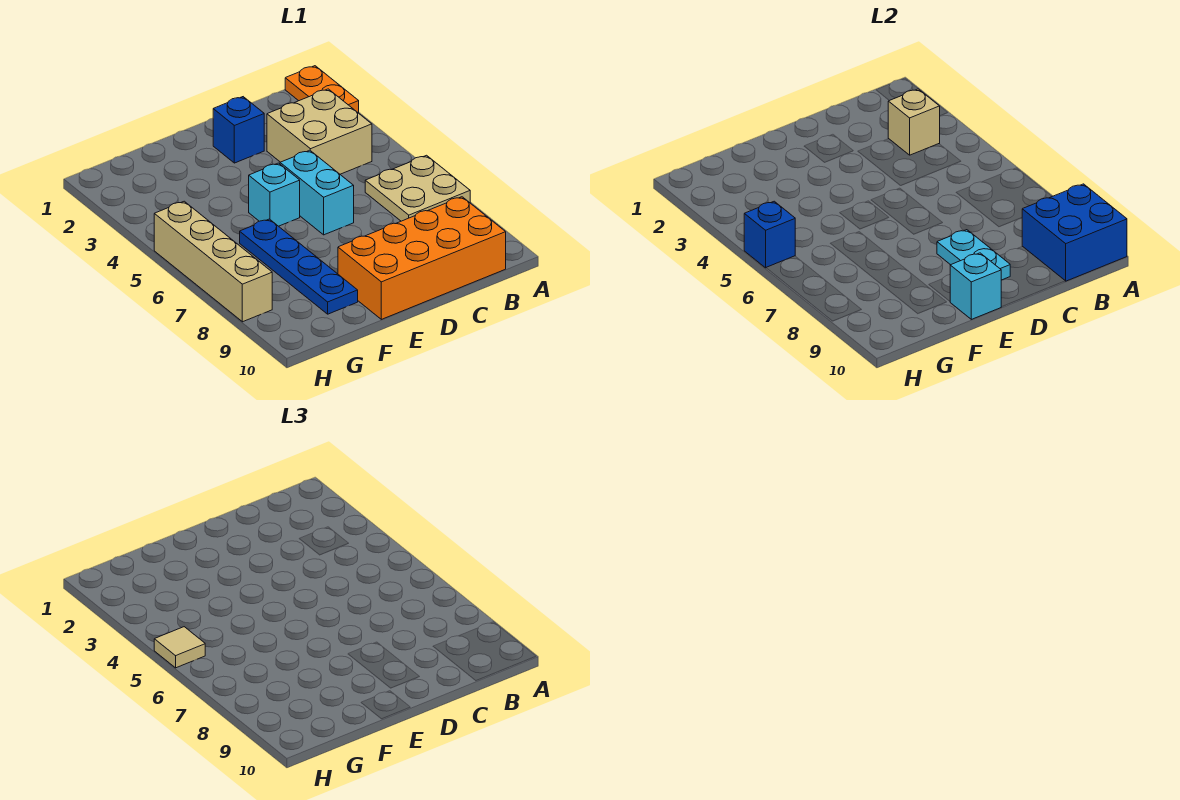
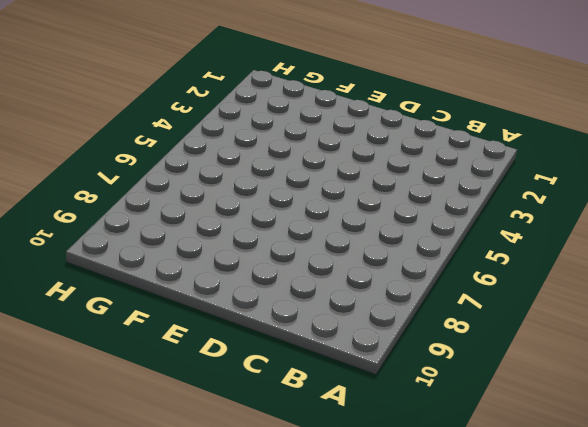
none -> orange 1x2 plate [285,66,359,113]
none -> tan 2x2 plate [365,155,470,221]
none -> tan 2x2 brick [267,89,372,174]

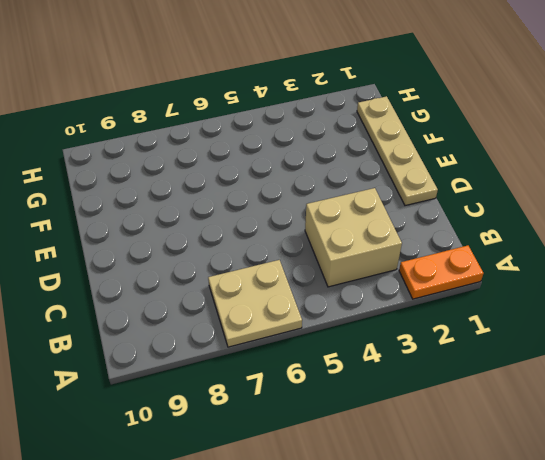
tan 1x4 plate [357,96,438,206] -> none
none -> orange 2x4 brick [338,197,506,319]
none -> blue 1x1 brick [213,97,264,163]
none -> cyan 1x2 brick [280,150,354,235]

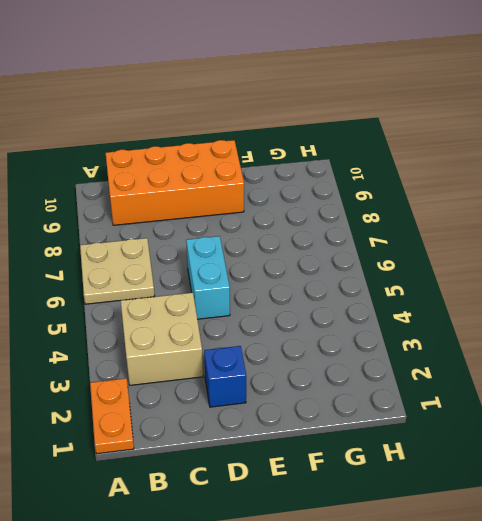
none -> cyan 1x1 brick [249,163,300,226]
none -> blue 1x4 plate [240,219,358,314]
none -> tan 1x4 brick [154,201,272,322]

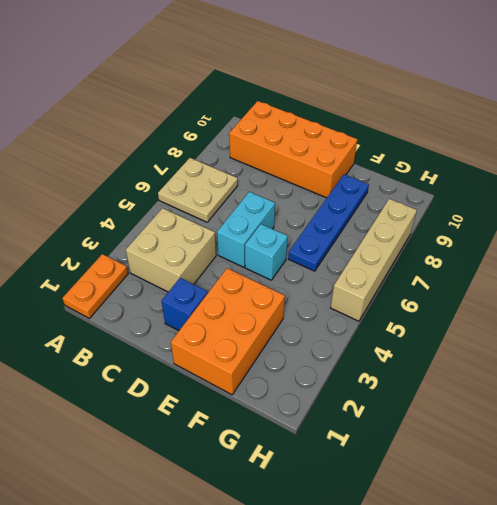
orange 2x3 brick [171,268,285,395] -> none
none -> blue 2x2 brick [1022,184,1127,281]
none -> tan 1x1 brick [888,89,940,155]
none -> cyan 1x2 plate [937,230,1010,280]

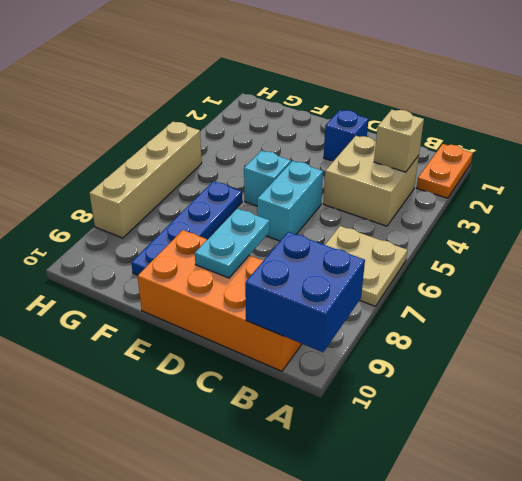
none -> cyan 1x1 brick [950,253,1001,319]
none -> blue 1x1 brick [744,201,795,268]
none -> tan 1x1 tile [154,627,205,668]

